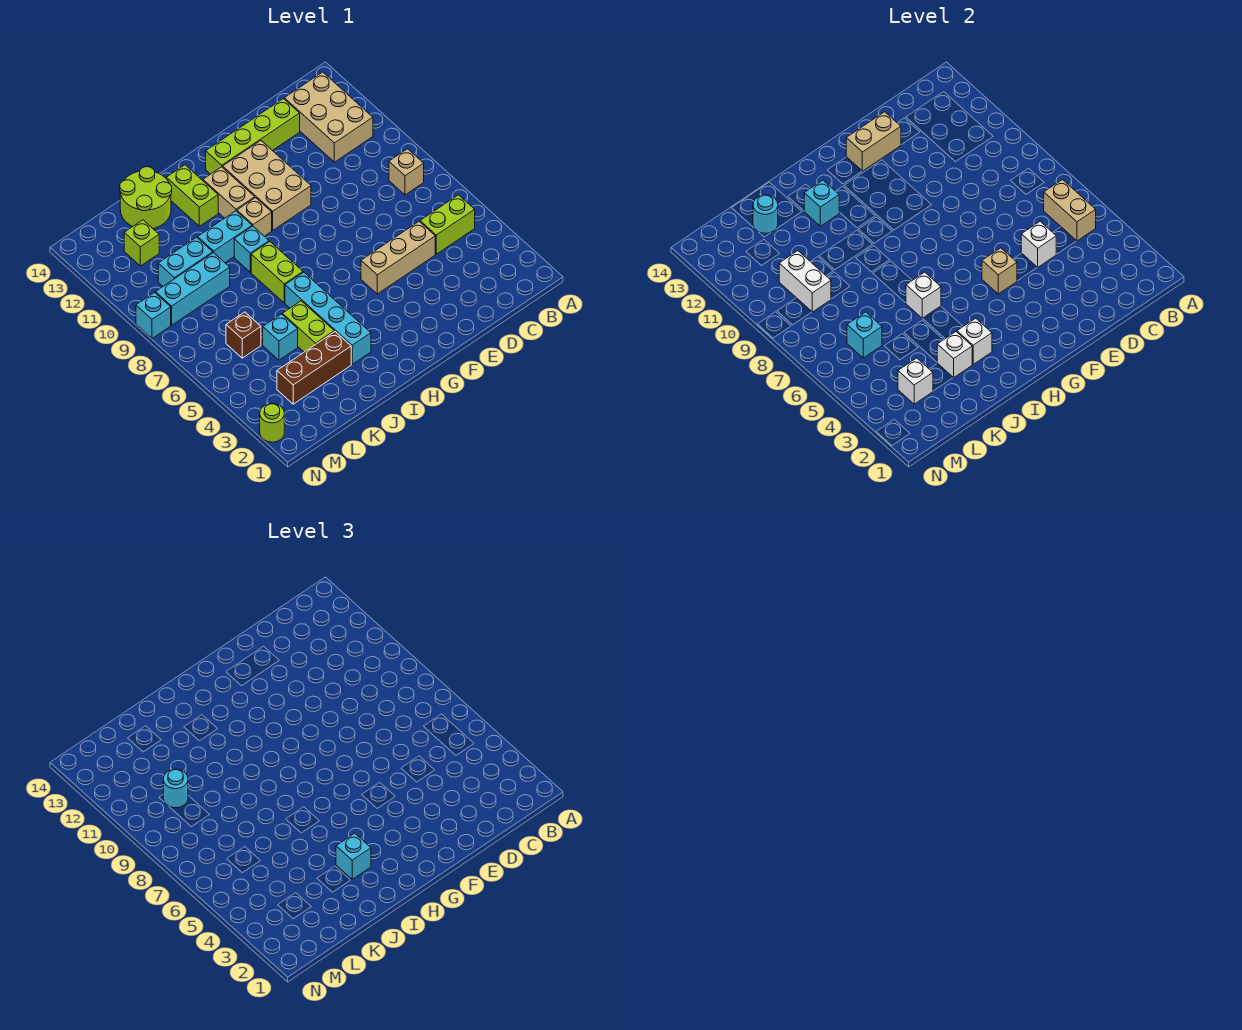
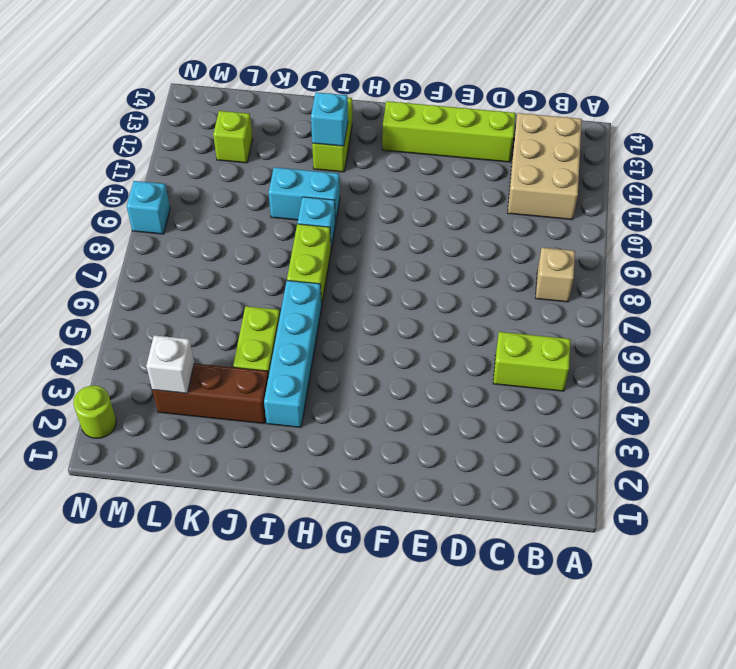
none -> tan 1x3 brick [361,221,435,294]
none -> tan 2x3 brick [223,141,311,230]
none -> tan 1x1 brick [237,198,272,236]
none -> tan 1x2 brick [203,167,255,218]

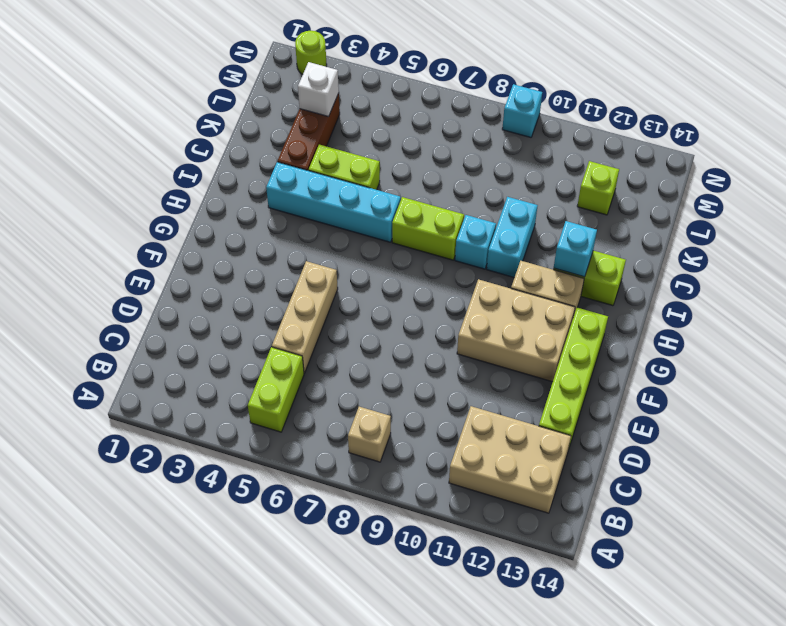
none -> tan 1x1 brick [237,198,272,236]
none -> lime 2x2 round brick [120,167,172,229]
none -> cyan 1x1 brick [263,314,298,360]
none -> cyan 1x3 brick [156,253,230,325]

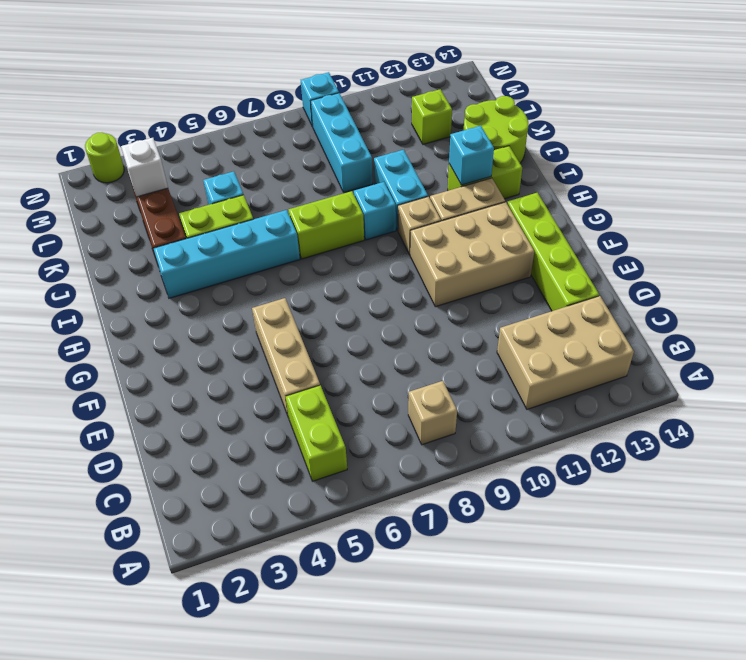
none -> cyan 1x2 brick [158,237,213,286]
none -> brown 1x1 brick [226,312,261,358]
none -> tan 1x2 brick [1044,180,1096,241]
none -> white 1x1 brick [1021,221,1056,267]

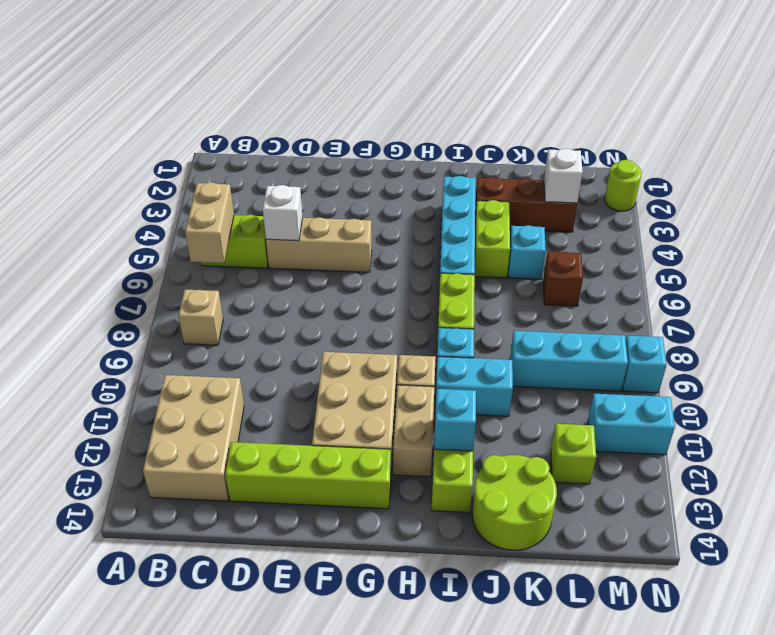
cyan 1x2 brick [588,394,675,455] -> cyan 1x2 brick moved to [158,237,213,286]
none -> tan 1x2 brick [846,112,901,171]
none -> tan 1x1 brick [982,248,1017,294]
none -> white 1x1 brick [957,318,992,364]
none -> white 1x1 brick [906,272,941,318]

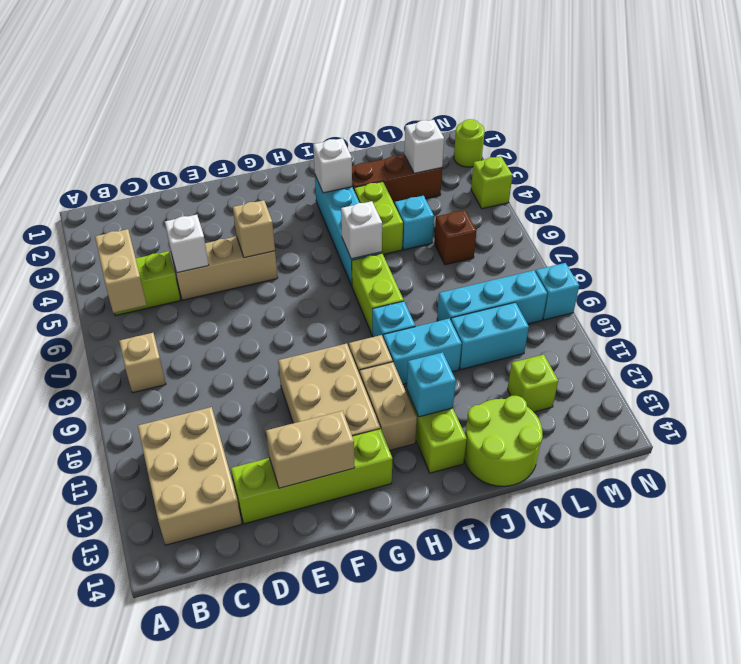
lime 1x1 brick [471,156,512,209] -> none
none -> white 1x1 brick [937,332,972,378]
none -> cyan 1x1 round brick [753,195,778,233]
none -> cyan 1x1 brick [847,312,882,358]
none -> white 1x2 brick [779,251,831,312]

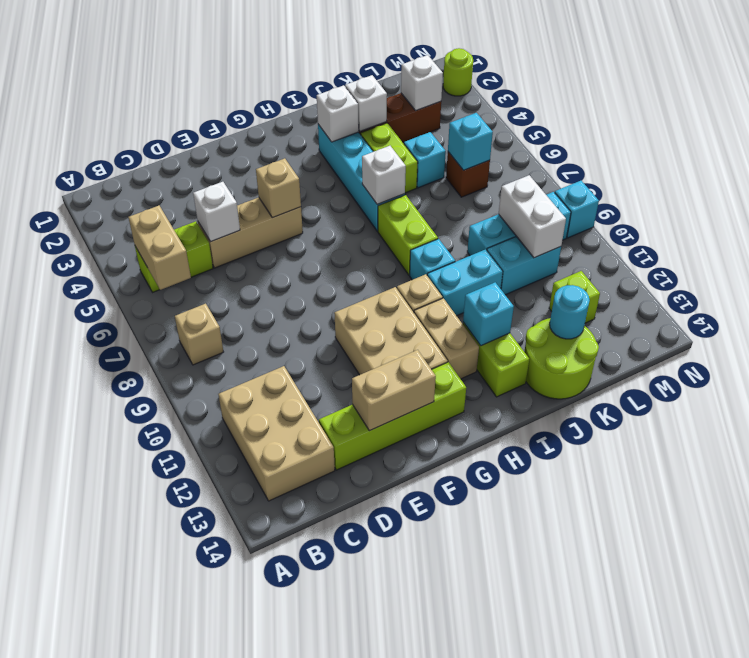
none -> cyan 1x1 brick [336,833,371,879]
none -> cyan 1x1 round brick [163,769,188,808]

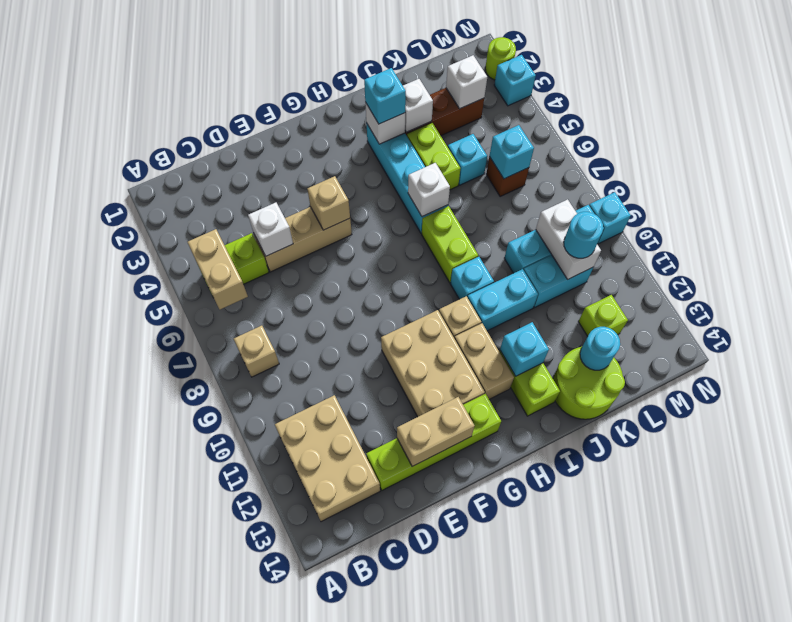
cyan 1x1 brick [494,55,536,106] -> none

